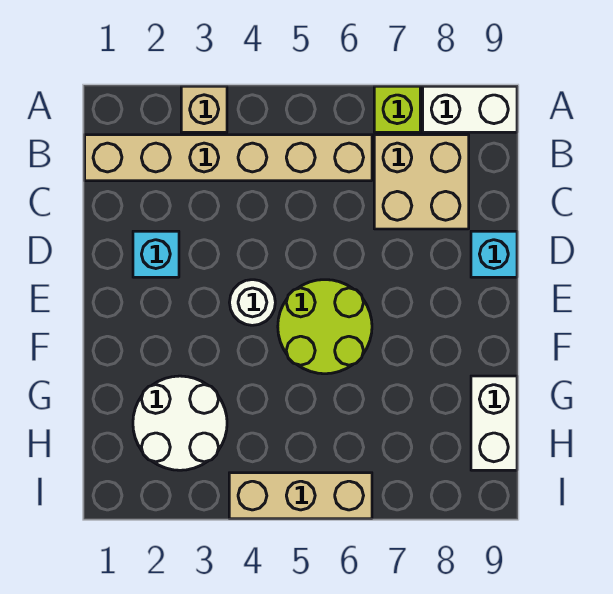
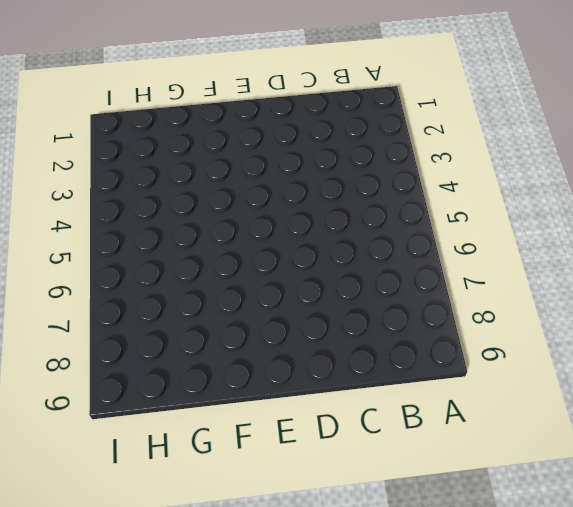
none -> tan 1x1 brick [181,86,227,132]
none -> lime 1x1 brick [374,86,420,132]
none -> white 1x2 brick [423,86,517,132]

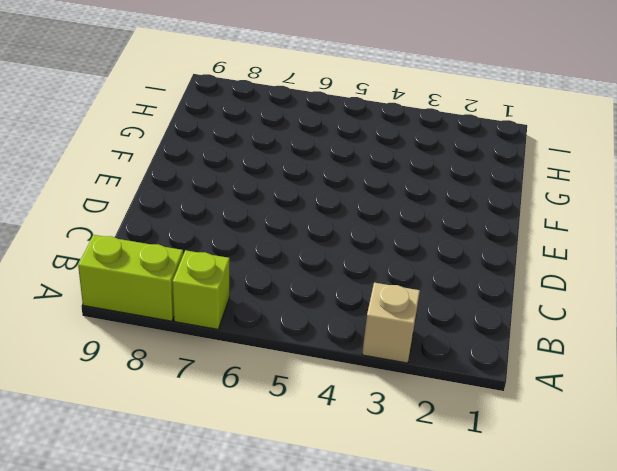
lime 1x2 brick [78,235,183,321] -> white 1x2 brick [423,86,517,132]
none -> tan 1x6 brick [85,135,372,181]
none -> tan 2x2 brick [374,135,469,229]
none -> cyan 1x1 brick [133,231,179,277]

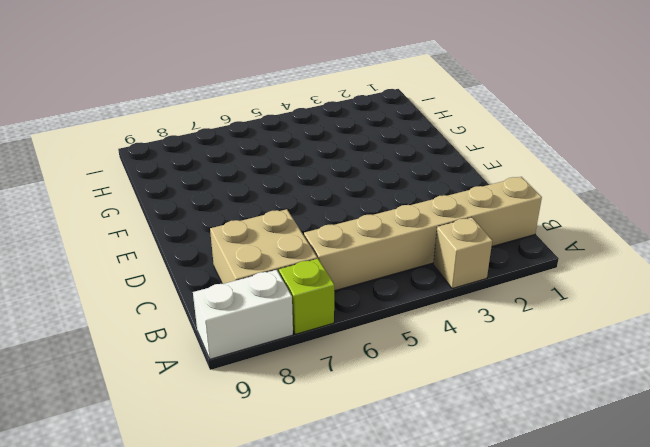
none -> cyan 1x1 brick [133,231,179,277]
none -> cyan 1x1 brick [471,231,517,277]
none -> white 1x1 round brick [230,280,275,325]

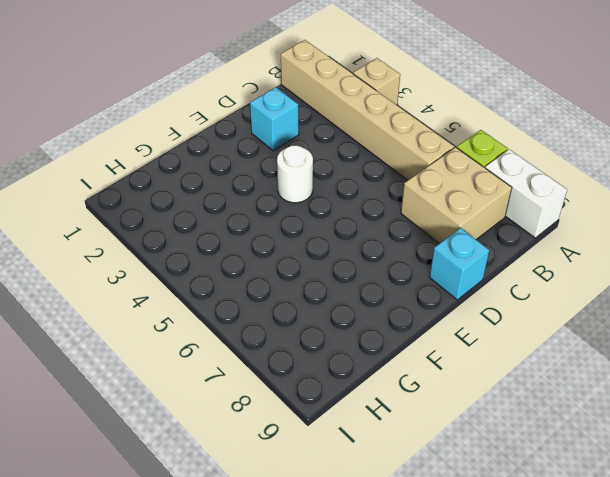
none -> lime 2x2 round brick [278,280,372,374]
none -> white 2x2 round brick [133,376,227,470]
none -> white 1x2 brick [471,376,517,470]

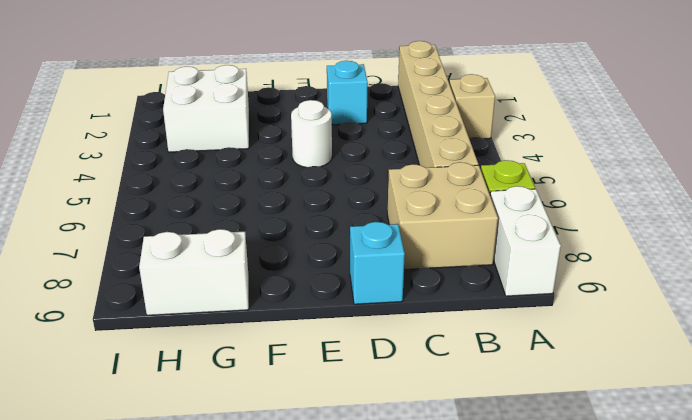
white 2x2 brick [163,65,249,152] -> white 2x2 round brick [133,376,227,470]
none -> lime 2x2 round brick [278,280,372,374]
none -> tan 1x3 brick [229,473,372,519]

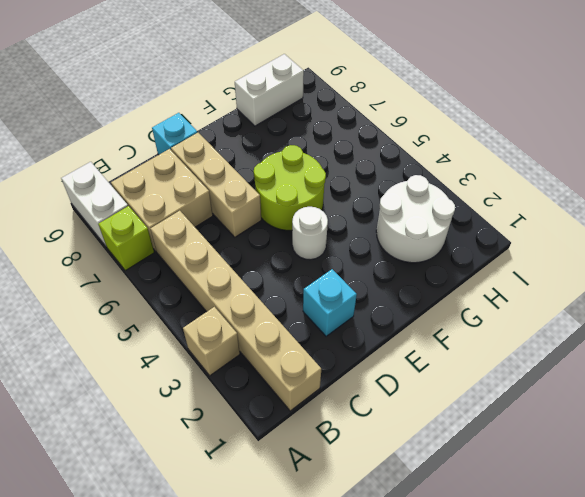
tan 1x3 brick [171,133,261,237] -> tan 1x3 brick moved to [229,473,372,519]

